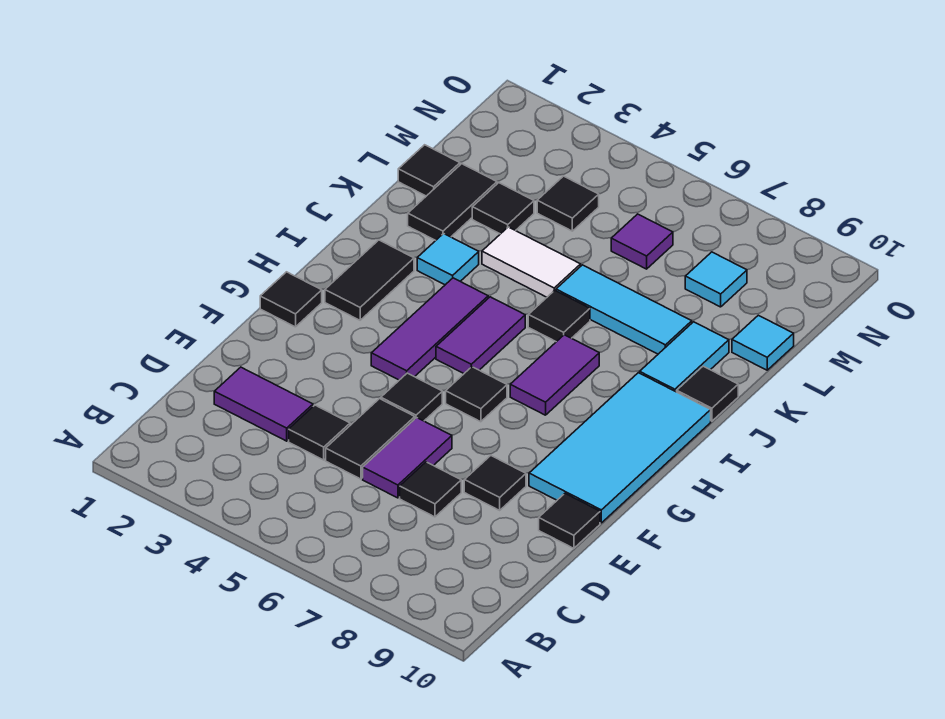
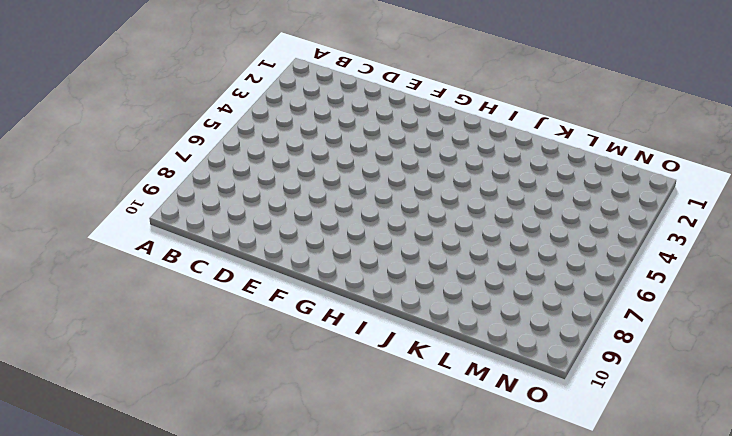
none -> purple 1x2 tile [214,367,313,441]
none -> black 1x1 tile [289,405,350,460]
none -> black 1x2 tile [326,399,415,479]

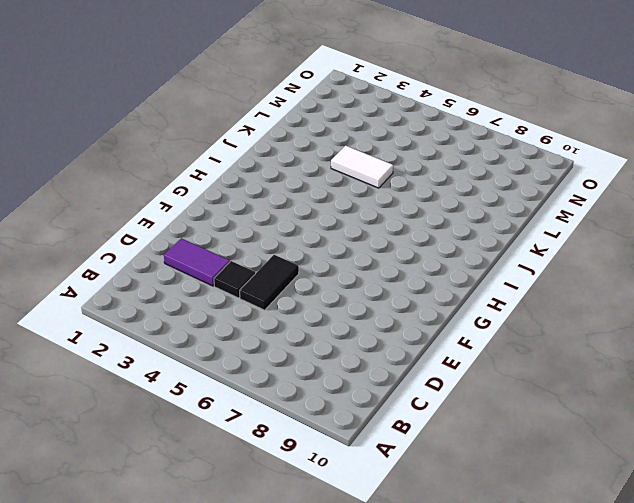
none -> purple 1x2 tile [363,418,452,498]
none -> black 1x1 tile [400,462,461,517]
none -> black 1x1 tile [464,456,526,510]

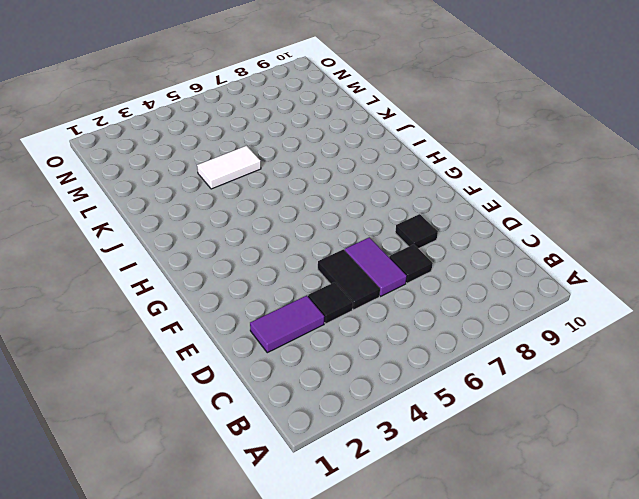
none -> black 1x1 tile [539,494,600,548]
none -> black 1x1 tile [381,373,442,421]
none -> cyan 2x4 tile [529,373,711,523]

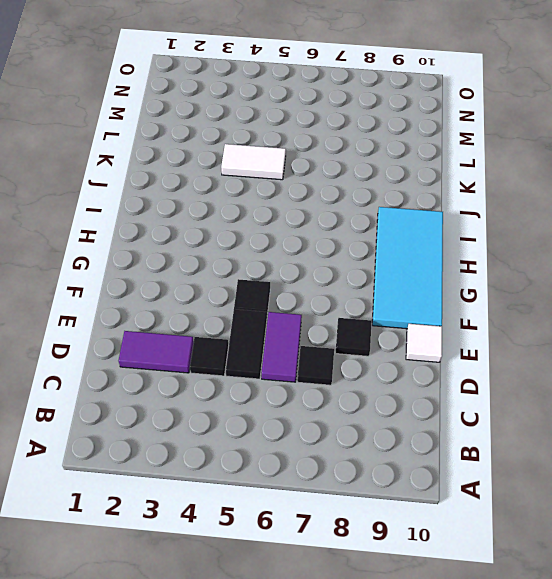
white 1x1 tile [406,324,442,362] -> black 1x1 tile [539,494,600,548]
none -> black 1x1 tile [260,272,322,327]
none -> purple 1x3 tile [371,278,488,380]
none -> black 1x1 tile [446,367,507,422]

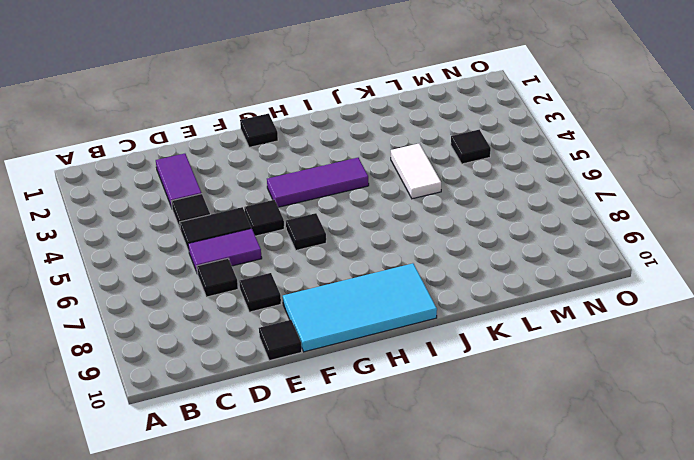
none -> black 1x2 tile [325,240,414,320]
none -> purple 1x2 tile [436,297,525,373]
none -> purple 1x2 tile [510,335,599,415]

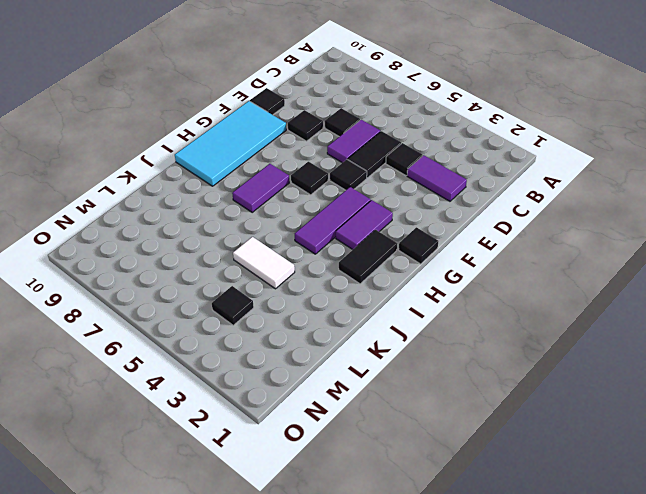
purple 1x2 tile [336,200,393,249] -> purple 1x2 tile moved to [436,297,525,373]
none -> cyan 1x1 tile [417,234,479,285]
none -> black 1x1 tile [528,290,590,342]
none -> cyan 1x2 tile [640,322,729,392]

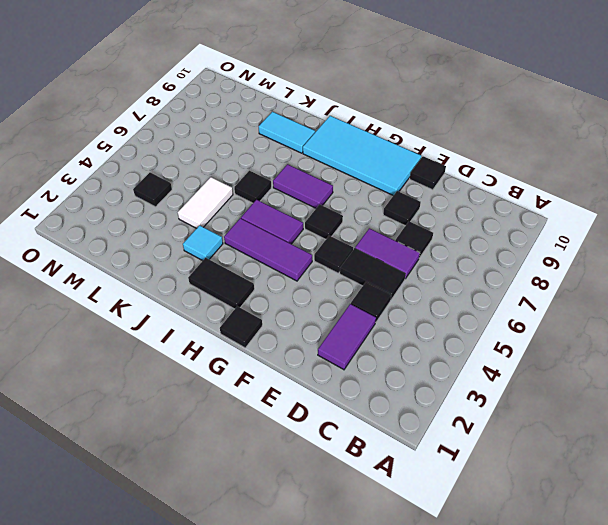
none -> black 1x1 tile [677,366,738,421]
none -> black 1x2 tile [408,164,497,240]
none -> cyan 1x3 tile [556,265,692,354]

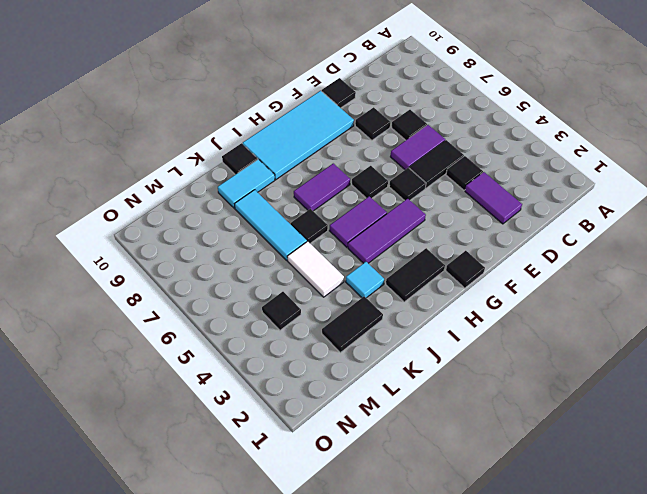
none -> black 1x1 tile [398,145,460,196]
none -> black 1x1 tile [472,183,534,234]
none -> cyan 1x1 tile [732,315,794,370]

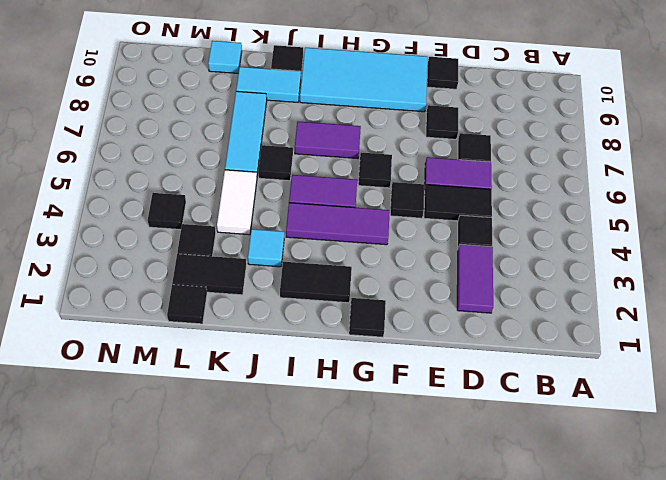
none -> purple 1x1 tile [611,214,673,269]
none -> cyan 1x1 tile [685,252,747,307]

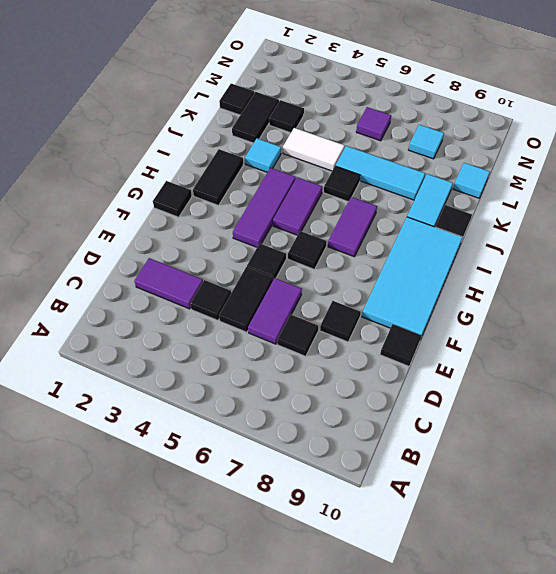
none -> black 1x1 tile [537,176,599,231]

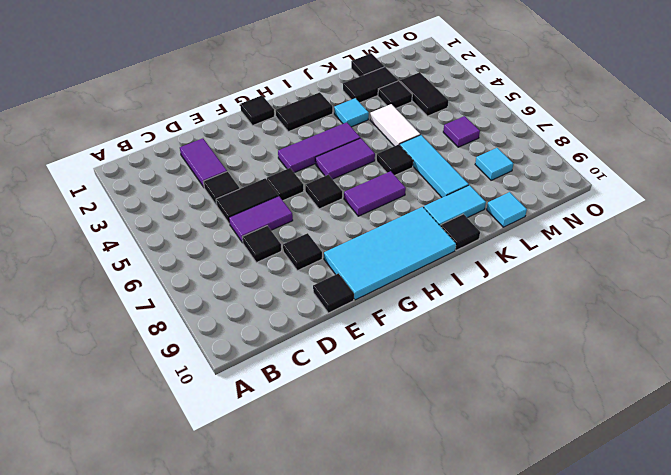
black 1x2 tile [400,72,449,116] -> black 1x1 tile [537,176,599,231]

